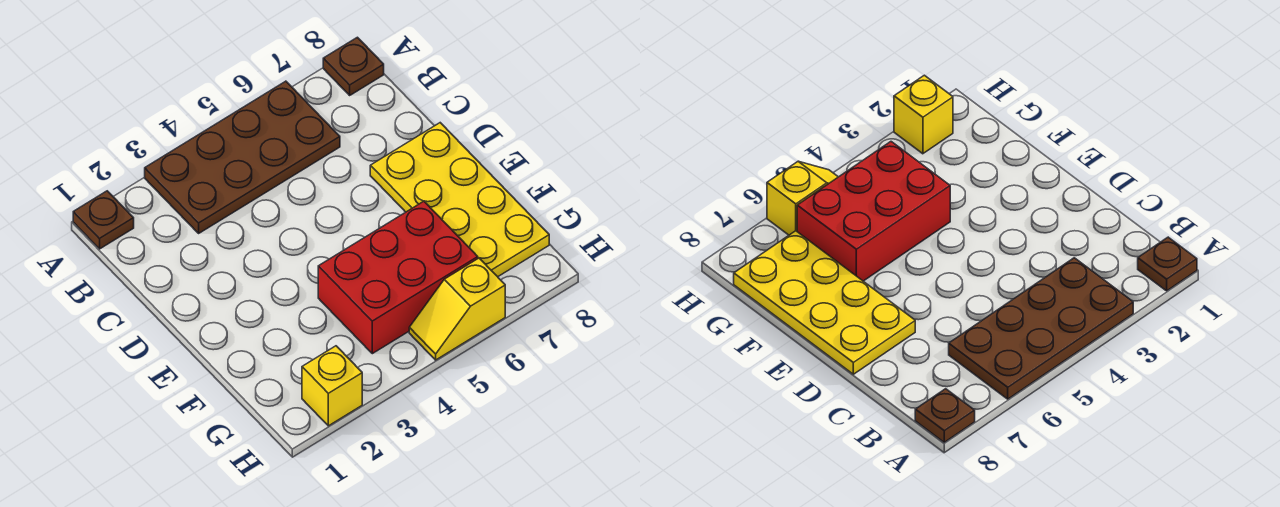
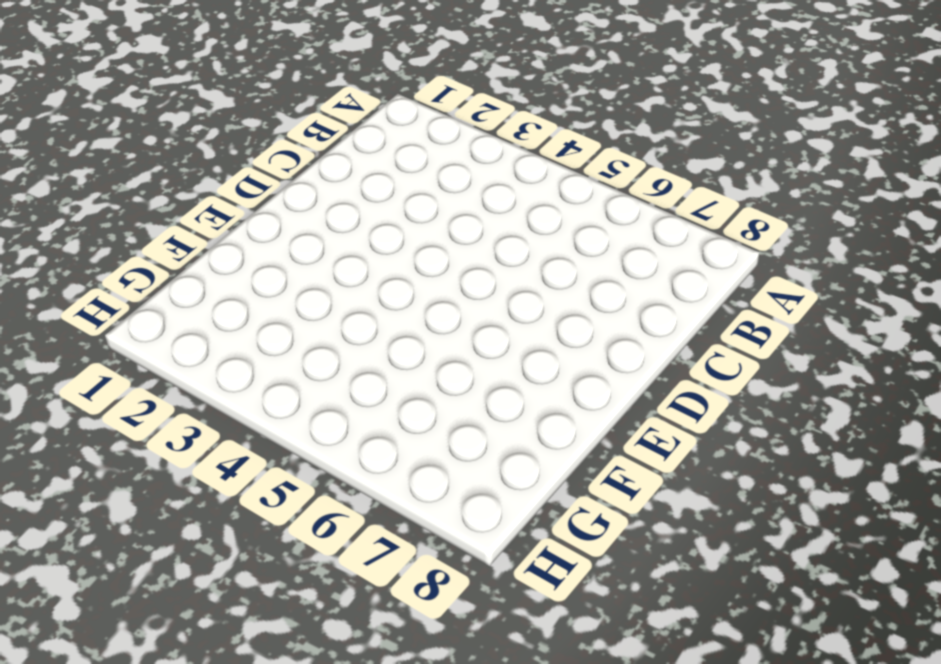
none -> brown 1x1 plate [73,191,134,249]
none -> brown 2x4 plate [145,81,340,233]

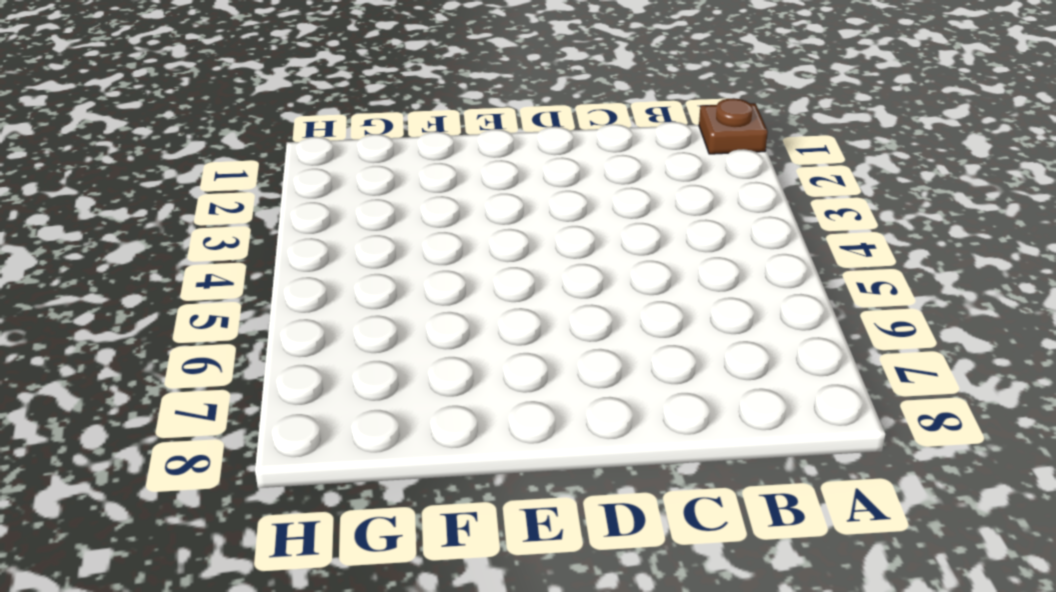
none -> brown 2x4 plate [145,81,340,233]
none -> brown 1x1 plate [323,37,384,95]

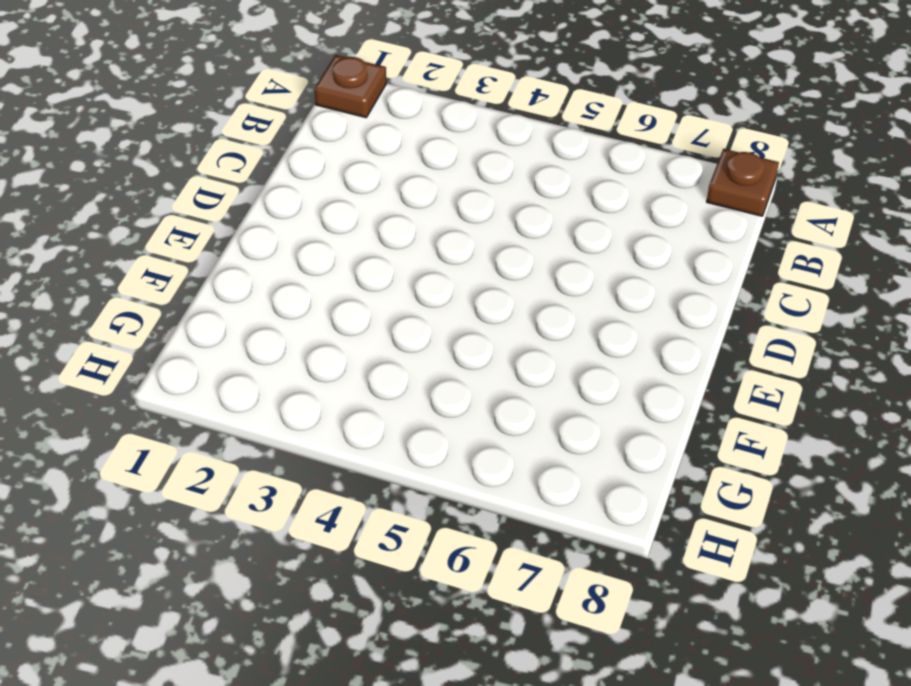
none -> brown 2x4 plate [145,81,340,233]
none -> yellow 2x4 plate [370,123,549,277]

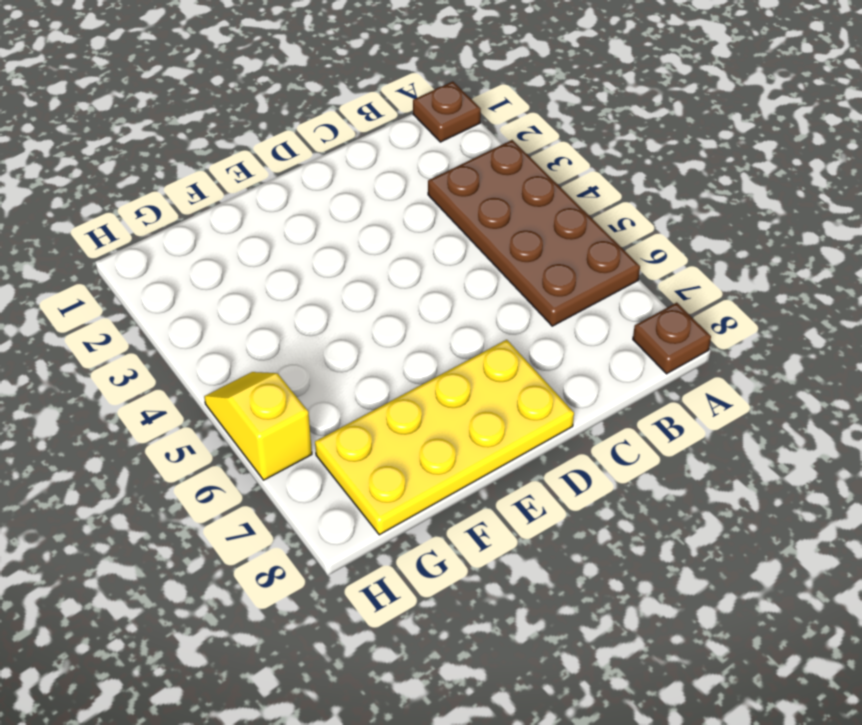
none -> red 2x3 brick [318,201,478,354]
none -> yellow 1x1 brick [302,346,362,426]

